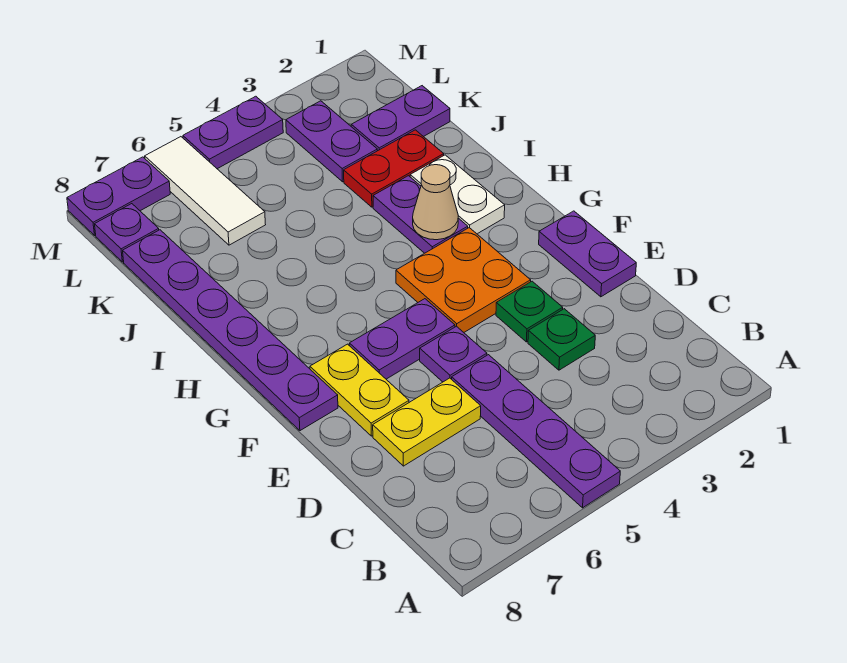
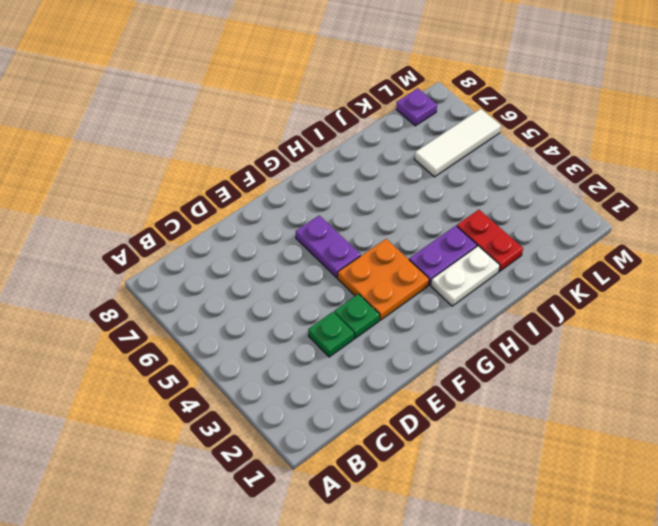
none -> purple 1x4 plate [452,355,620,508]
none -> yellow 1x2 plate [373,378,481,466]
none -> purple 1x2 plate [539,211,636,297]

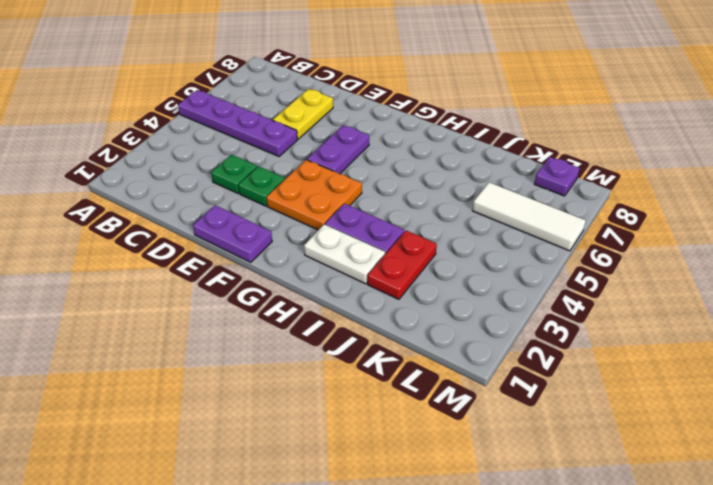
none -> purple 1x1 plate [420,326,487,382]
none -> yellow 1x2 plate [310,344,409,436]
none -> purple 1x6 plate [123,230,338,431]

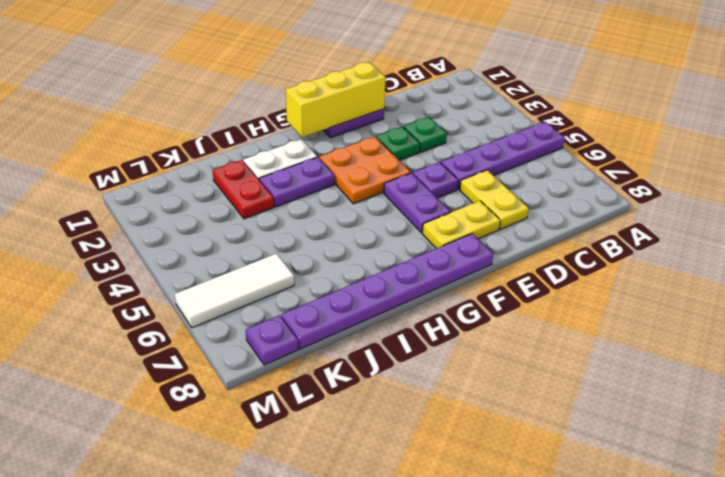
yellow 1x3 brick [286,62,386,137] -> none
none -> purple 1x2 plate [351,86,450,151]
none -> purple 1x2 plate [286,101,377,182]
none -> purple 1x2 plate [183,96,283,169]

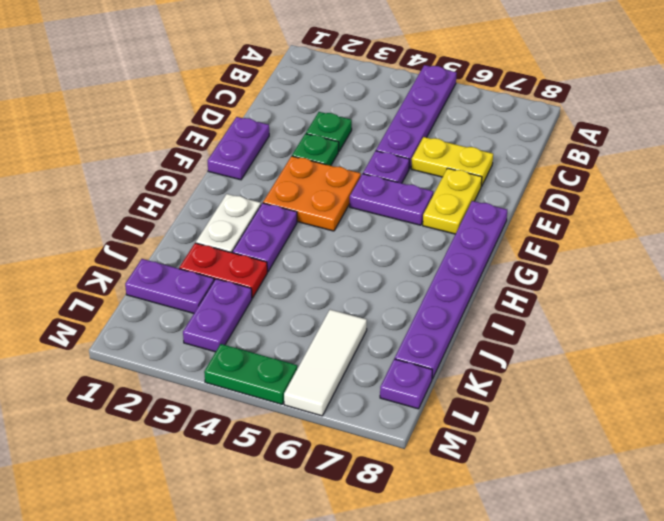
green 1x2 plate [204,344,297,404] -> purple 1x2 plate [183,96,283,169]
none -> purple 1x2 plate [67,157,170,235]
none -> tan 1x1 cone [413,165,458,240]

